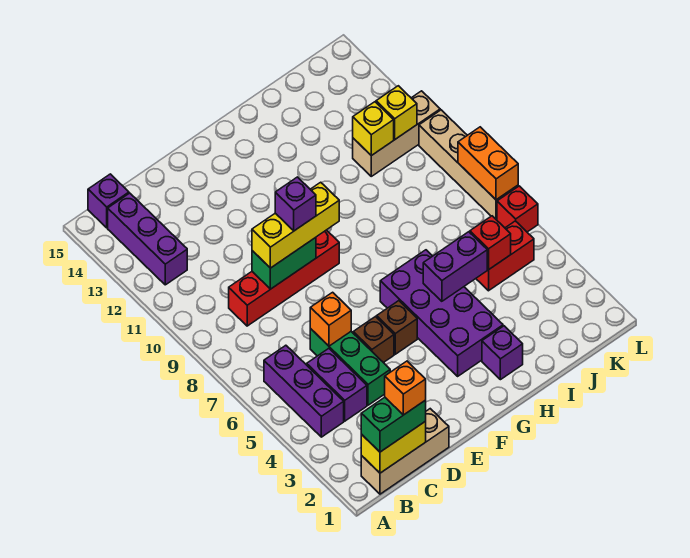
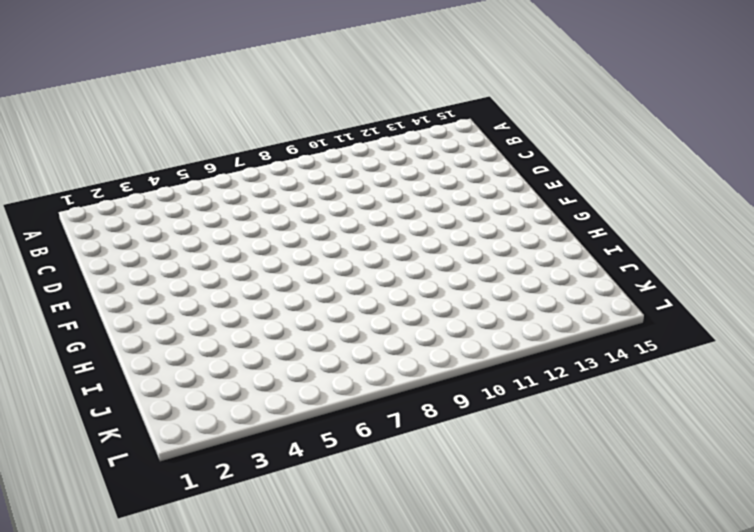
none -> tan 1x3 brick [361,409,449,494]
none -> purple 1x3 brick [264,345,344,437]
none -> purple 1x3 brick [108,193,187,285]

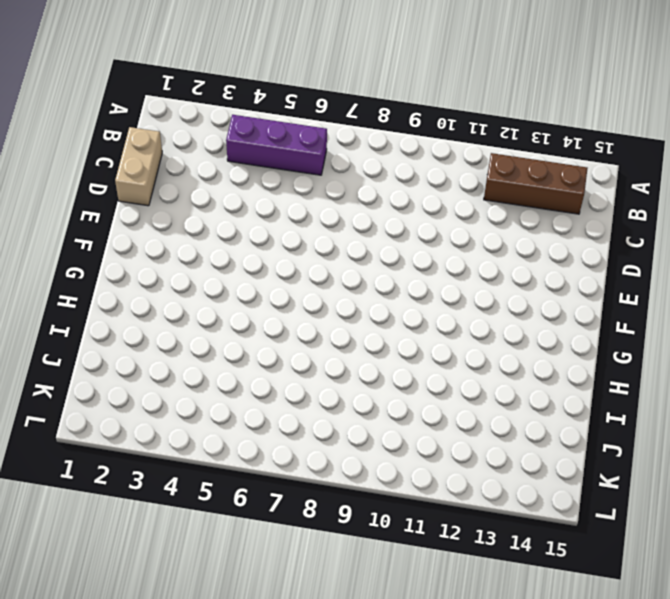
brown 1x3 brick [484,153,588,214] -> purple 1x3 brick [108,193,187,285]
tan 1x2 brick [115,127,162,206] -> tan 1x3 brick [361,409,449,494]
none -> purple 1x1 brick [88,174,129,228]
none -> purple 1x2 brick [307,348,367,421]
none -> red 1x4 brick [229,230,339,326]

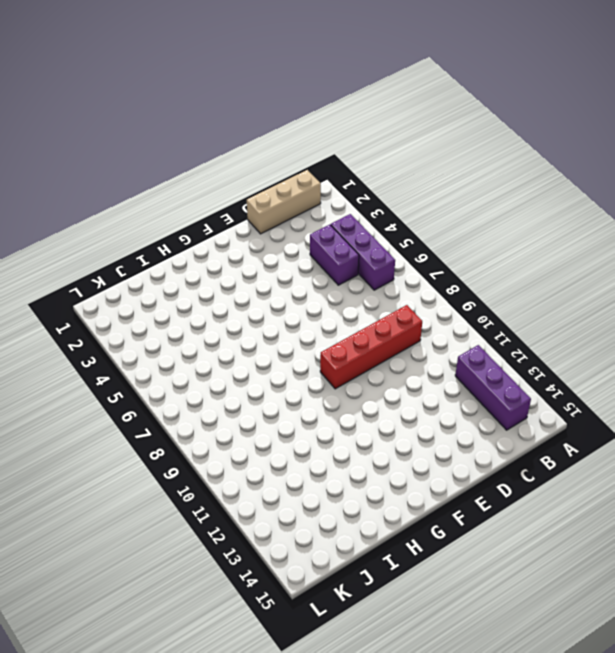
none -> purple 1x1 brick [88,174,129,228]
none -> green 1x3 brick [310,328,390,405]
none -> brown 1x1 brick [353,317,394,363]

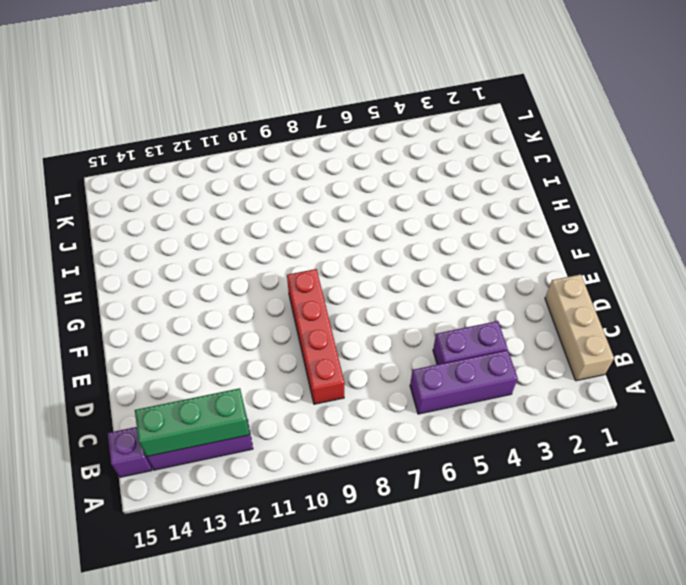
green 1x3 brick [135,388,250,456] -> green 1x3 brick moved to [310,328,390,405]
none -> brown 1x1 brick [353,317,394,363]
none -> brown 1x1 brick [377,301,417,354]
none -> purple 2x4 brick [380,250,503,376]

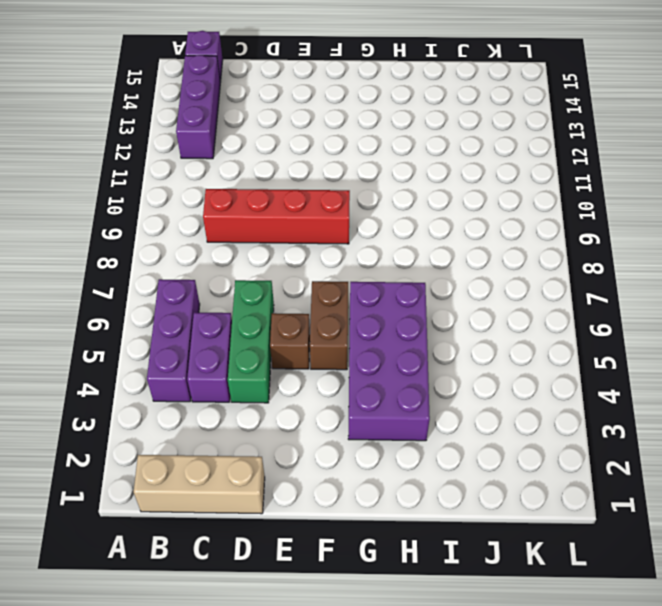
brown 1x2 brick [310,281,348,370] -> brown 1x1 brick [377,301,417,354]
none -> purple 1x1 brick [482,326,523,380]
none -> red 1x2 brick [476,221,534,291]
none -> tan 1x3 brick [353,91,440,176]

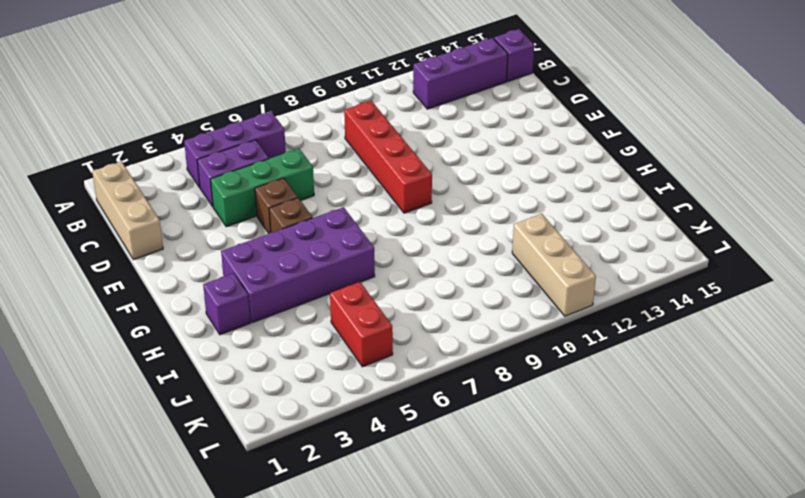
none -> red 1x1 brick [497,186,538,232]
none -> tan 1x4 brick [419,110,518,220]
none -> yellow 1x2 brick [361,422,426,473]

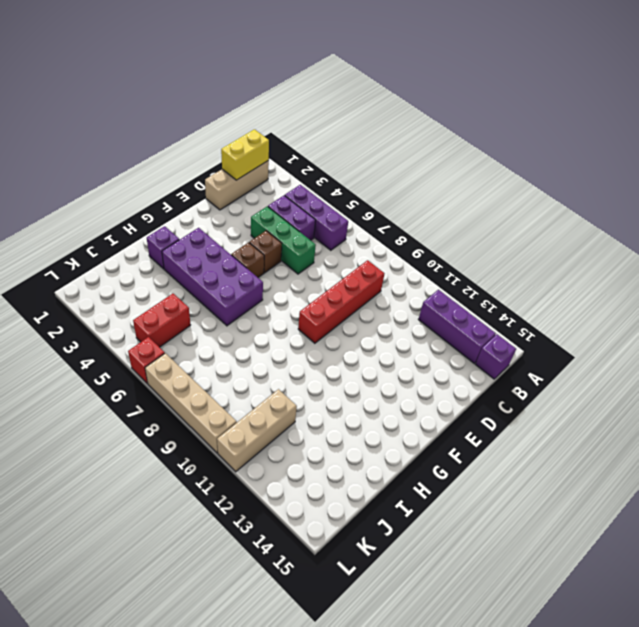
none -> orange 1x1 brick [310,292,351,346]
none -> green 1x2 brick [252,238,316,289]
none -> purple 1x2 brick [423,232,487,301]

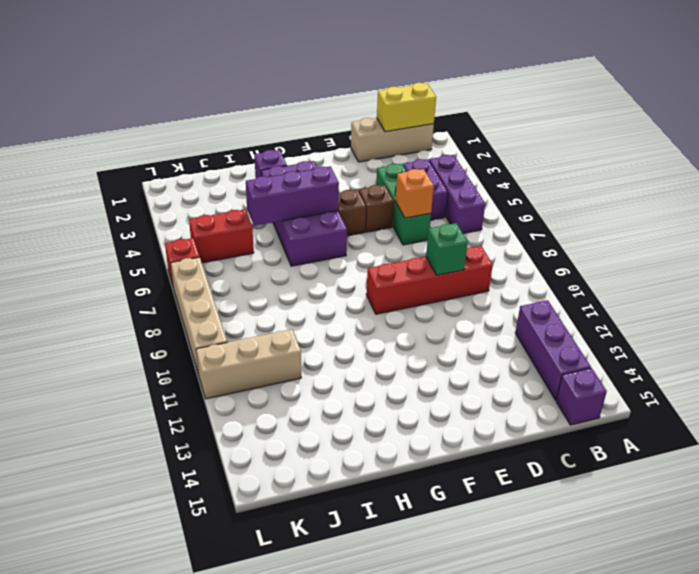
green 1x1 brick [426,223,468,275] -> green 1x2 brick [252,238,316,289]
purple 1x3 brick [246,166,339,226] -> purple 1x2 brick [423,232,487,301]
none -> red 1x1 brick [470,216,511,270]
none -> yellow 1x1 brick [353,102,394,156]
none -> yellow 1x1 brick [376,86,417,139]

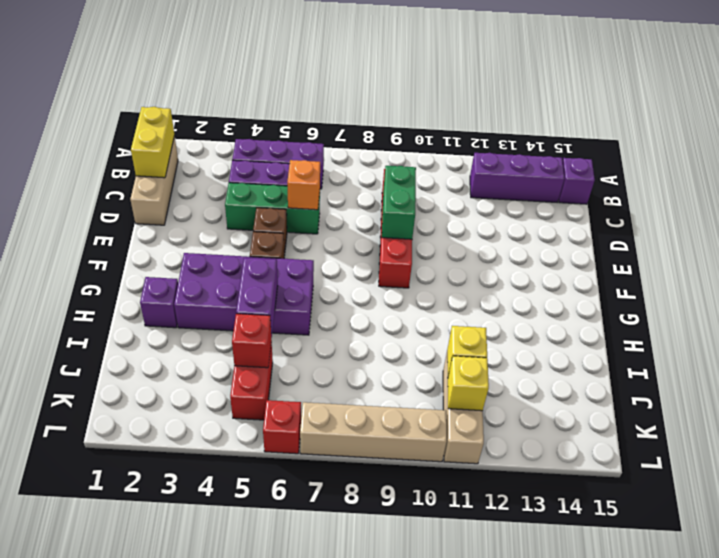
none -> orange 1x2 brick [458,127,518,200]
none -> green 1x2 brick [361,397,426,452]
none -> yellow 1x3 brick [252,182,339,268]

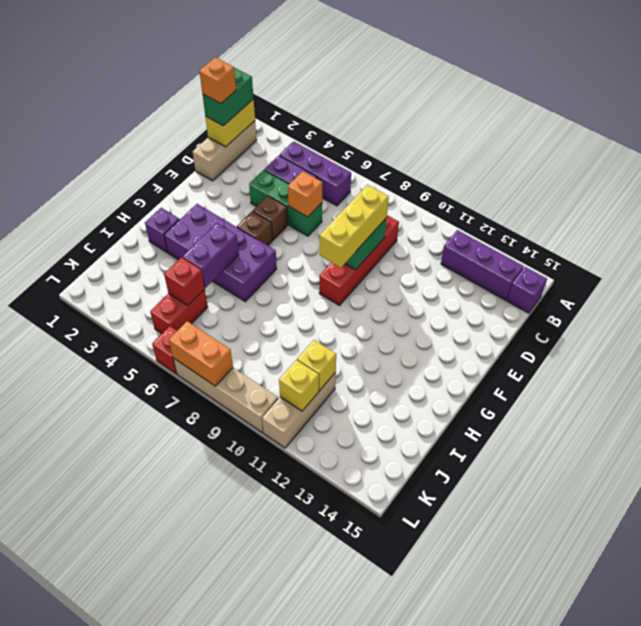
none -> purple 1x1 brick [275,177,316,231]

